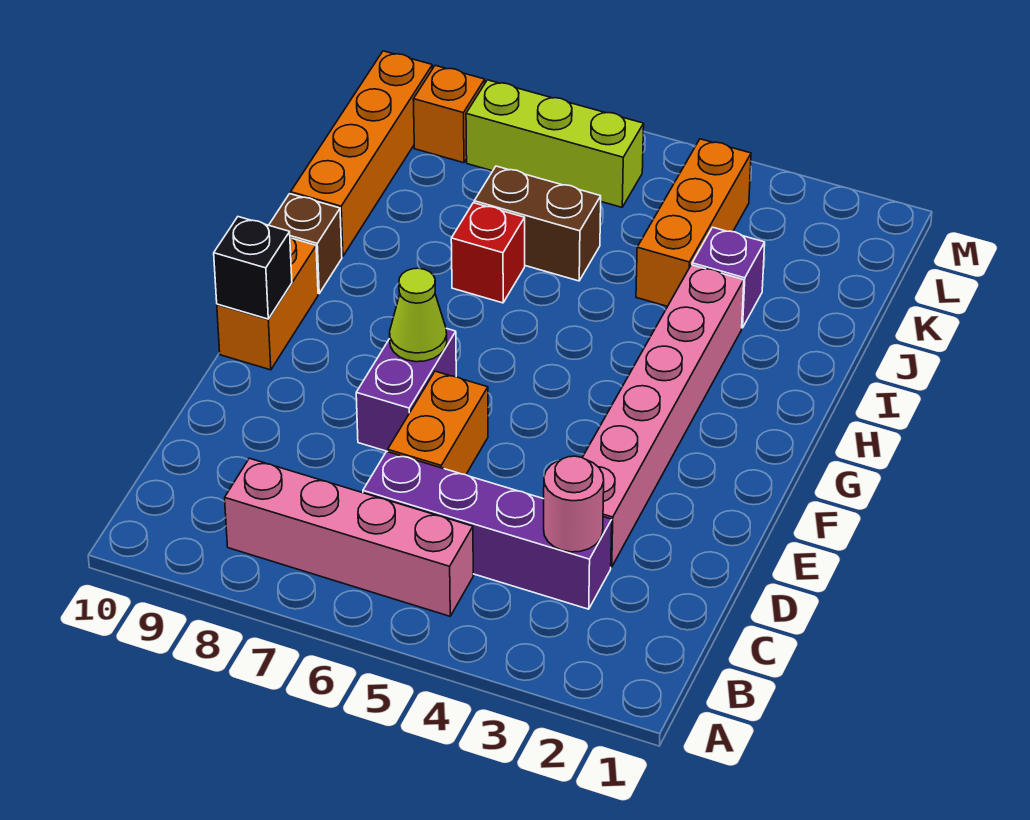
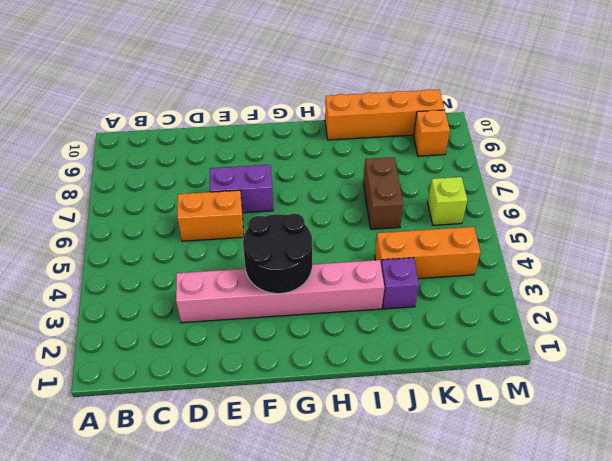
black 2x2 round brick [243,213,312,294] -> none
lime 1x1 brick [428,177,467,225] -> lime 1x3 brick [466,80,644,207]
none -> pink 1x4 brick [225,458,473,616]
none -> purple 1x4 brick [363,451,612,609]
none -> orange 1x2 brick [217,238,318,370]

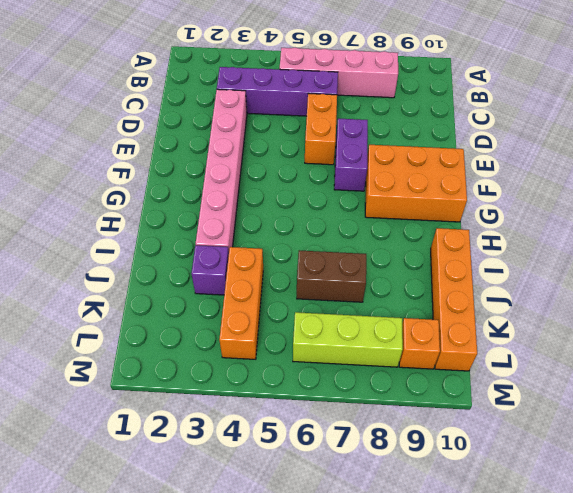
orange 2x3 brick [365,145,467,222] -> orange 1x2 brick [217,238,318,370]
none -> brown 1x1 brick [269,194,342,294]
none -> red 1x1 brick [451,203,525,303]
none -> pink 1x1 round brick [544,456,604,552]

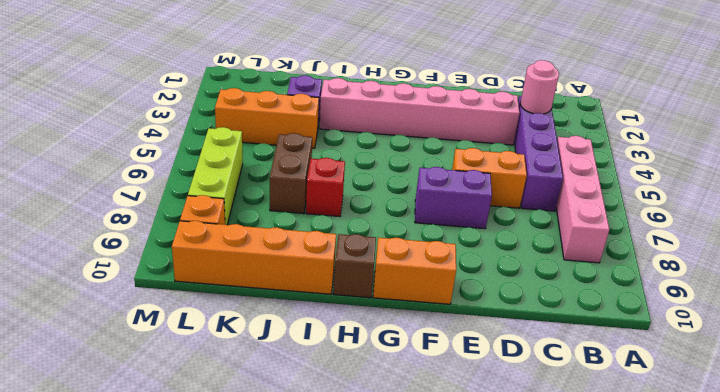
none -> lime 1x1 cone [390,268,447,362]
none -> black 1x1 brick [214,217,292,319]

